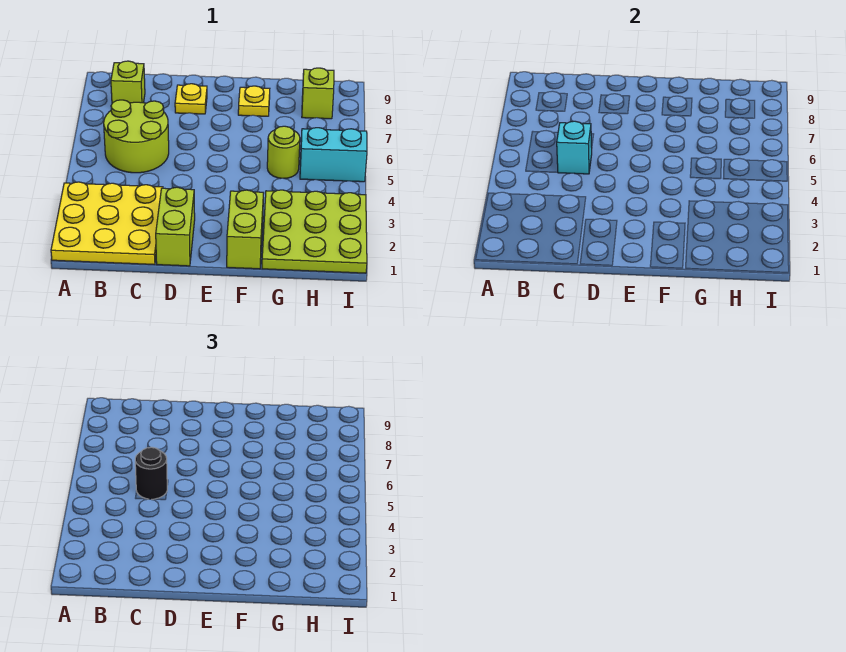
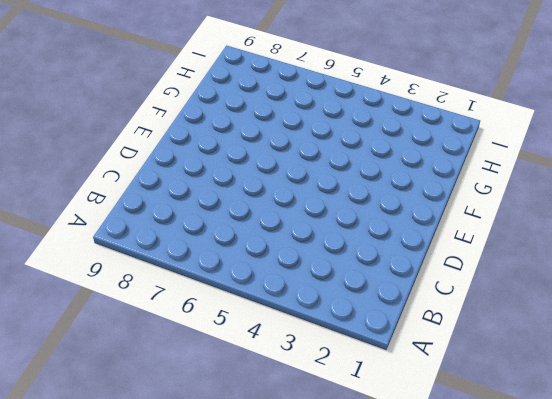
none -> yellow 3x3 plate [51,182,163,265]
none -> lime 2x2 round brick [104,100,169,173]
none -> lime 1x1 brick [111,61,145,103]

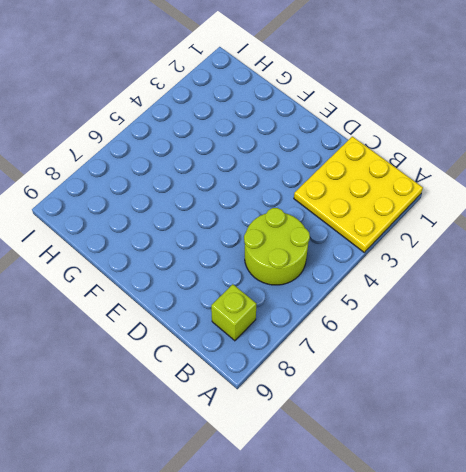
none -> lime 1x2 brick [156,187,195,266]
none -> yellow 1x1 plate [175,84,207,114]
none -> lime 1x2 brick [227,190,264,269]

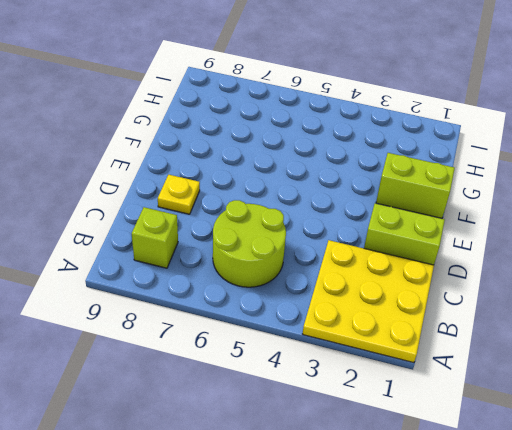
none -> yellow 1x1 plate [238,86,270,116]
none -> lime 3x3 plate [262,190,367,273]
none -> lime 1x1 round brick [267,126,300,178]

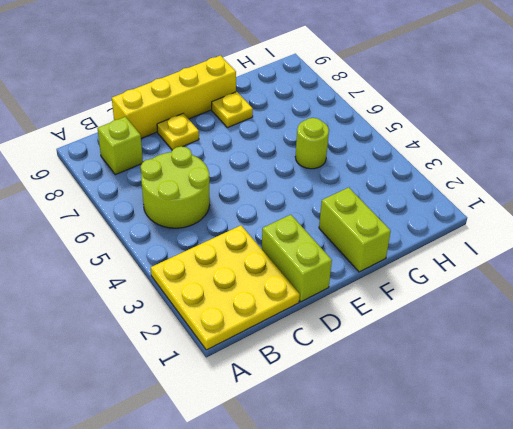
yellow 1x4 brick [112,56,236,138] -> none
none -> lime 3x3 plate [262,190,367,273]
none -> cyan 1x2 brick [300,128,367,182]
none -> lime 1x1 brick [302,68,334,119]

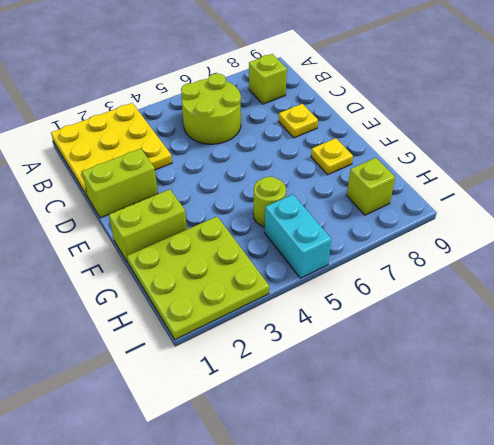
none -> cyan 1x1 brick [557,121,592,174]
none -> black 1x1 round brick [135,447,167,499]

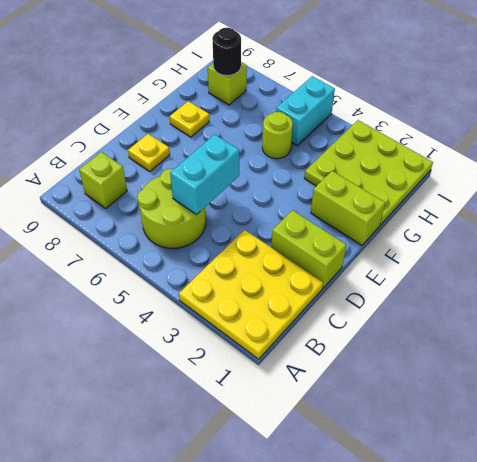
cyan 1x2 brick [170,134,239,215] -> cyan 1x1 brick [557,121,592,174]
black 1x1 round brick [212,28,241,76] -> black 1x1 round brick moved to [135,447,167,499]

